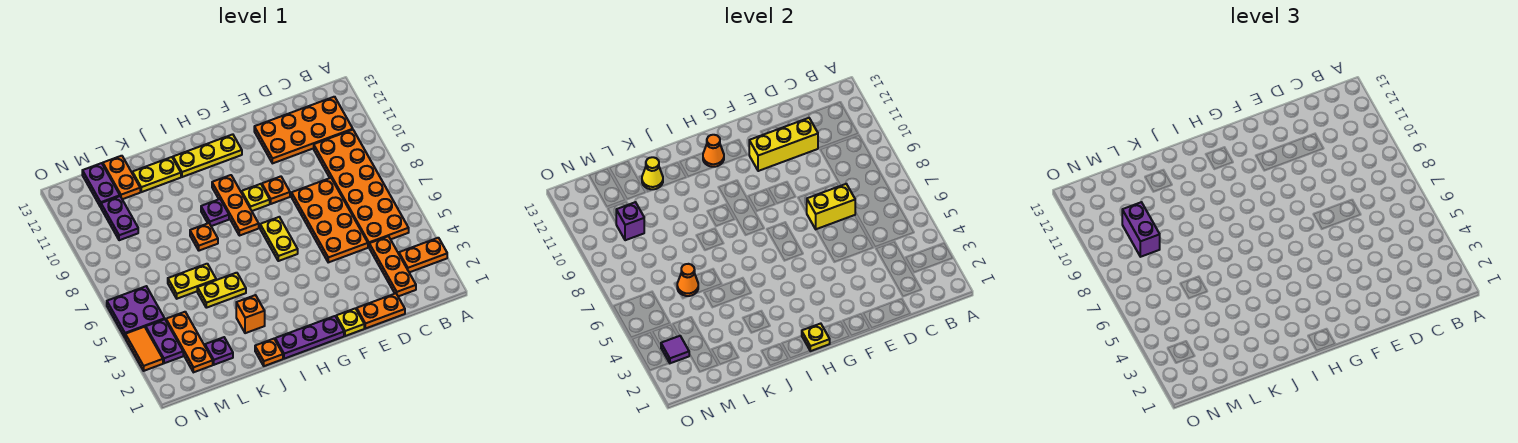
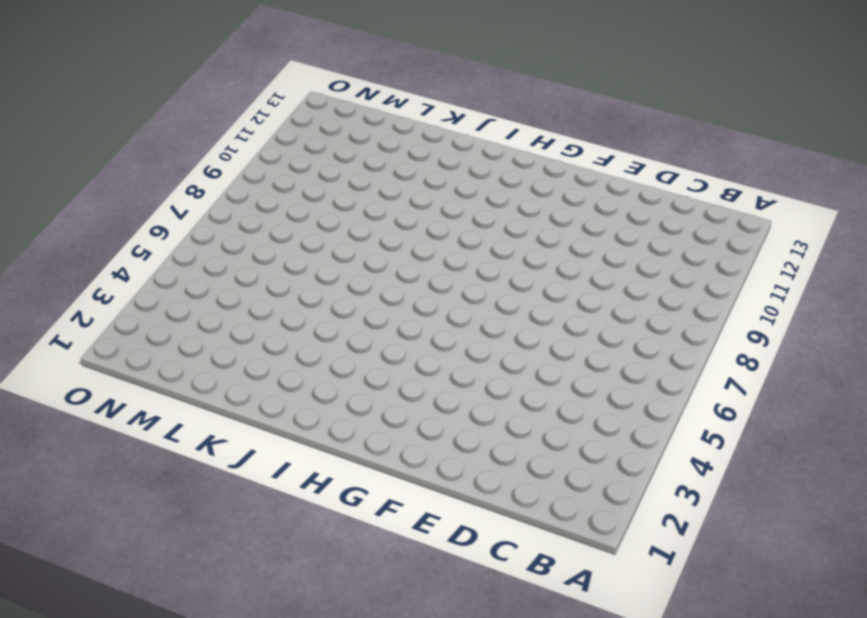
none -> orange 1x2 plate [399,238,447,272]
none -> orange 2x6 plate [314,130,409,247]
none -> orange 2x4 plate [254,97,353,163]
none -> orange 1x3 plate [369,236,416,296]

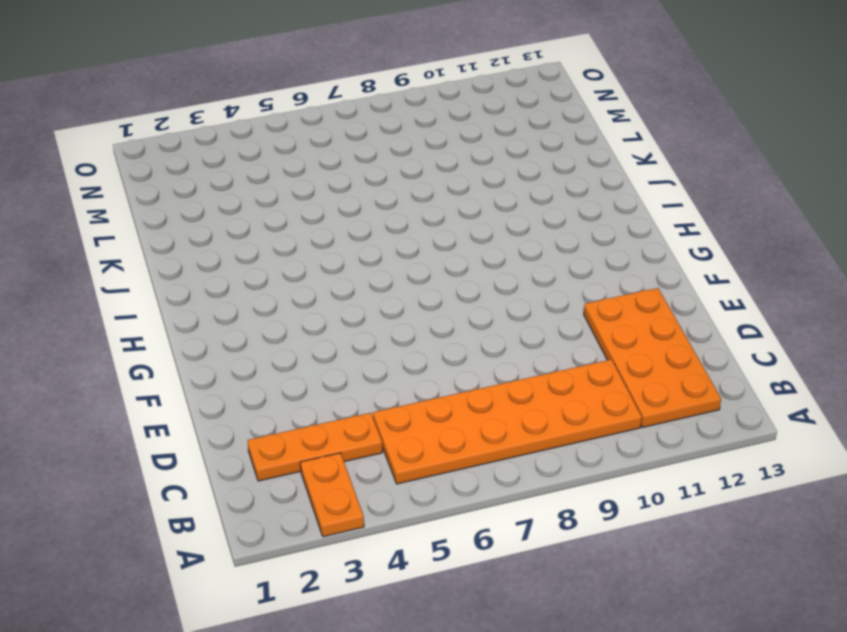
none -> orange 1x2 plate [357,293,405,329]
none -> orange 2x4 plate [291,178,368,262]
none -> yellow 1x1 plate [336,308,364,336]
none -> orange 1x1 plate [262,176,290,204]

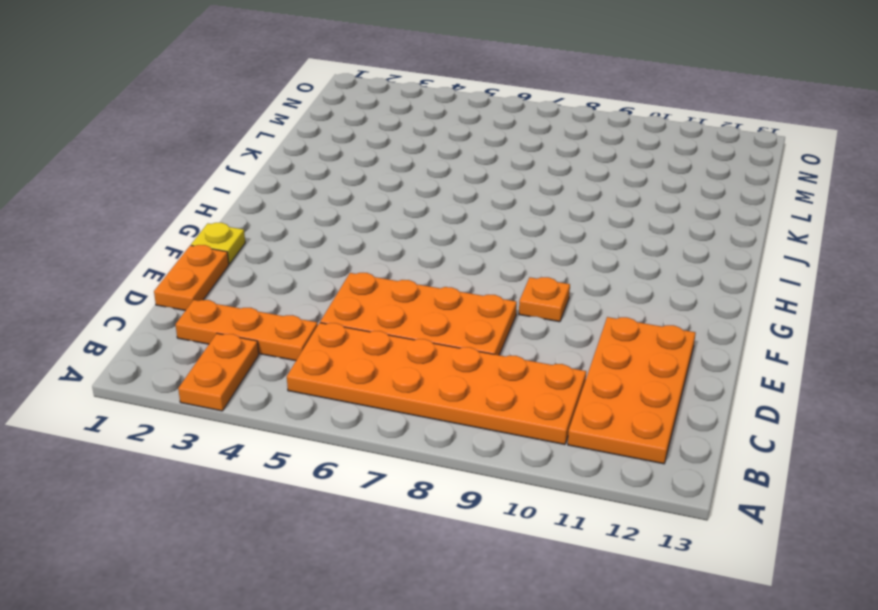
none -> purple 1x3 plate [275,316,344,359]
none -> yellow 1x2 plate [260,217,298,261]
none -> yellow 1x1 plate [242,184,270,211]
none -> yellow 1x3 plate [173,134,242,177]

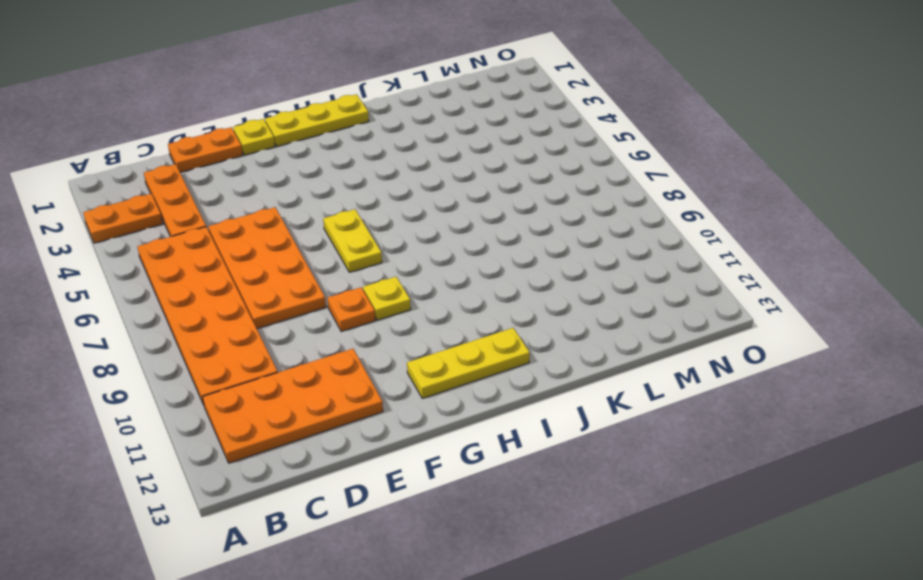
yellow 1x3 plate [265,94,369,146] -> purple 1x3 plate [275,316,344,359]
none -> orange 1x3 plate [212,175,259,236]
none -> purple 1x1 plate [201,199,229,226]
none -> orange 1x1 plate [255,339,283,366]
none -> orange 1x1 brick [236,295,265,333]

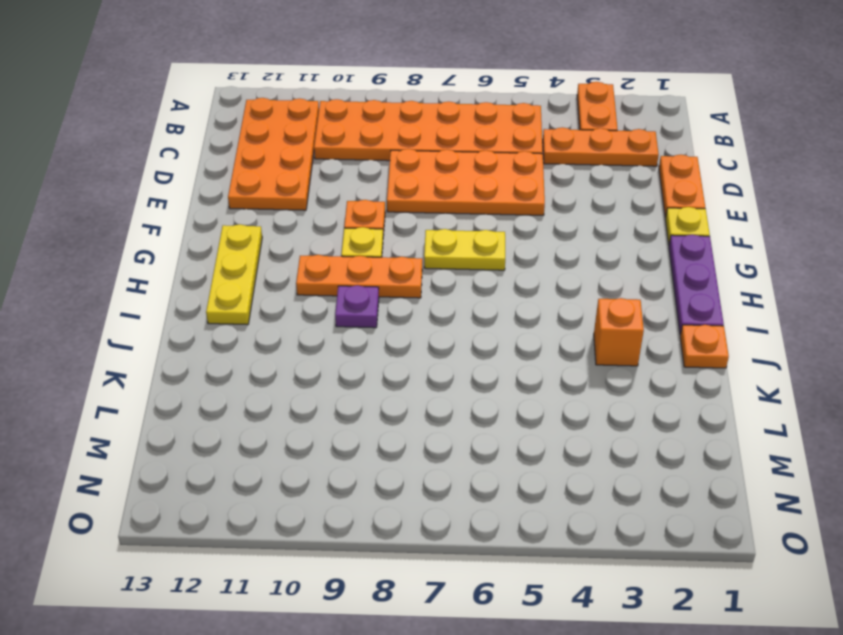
none -> yellow 1x2 plate [197,273,246,308]
none -> orange 1x1 plate [190,223,218,251]
none -> yellow 1x2 plate [132,157,181,192]
none -> yellow 1x2 plate [168,264,216,299]

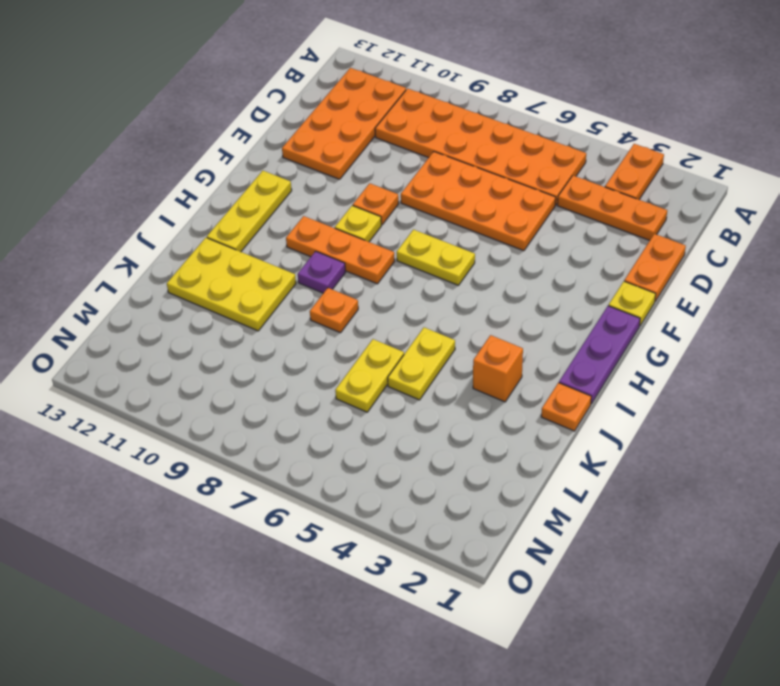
yellow 2x3 plate [167,238,296,331] -> yellow 1x2 plate [132,157,181,192]
none -> purple 1x1 plate [205,337,233,365]
none -> orange 1x2 plate [103,156,140,199]
none -> orange 1x3 plate [166,312,213,372]
none -> purple 1x2 plate [101,196,138,240]

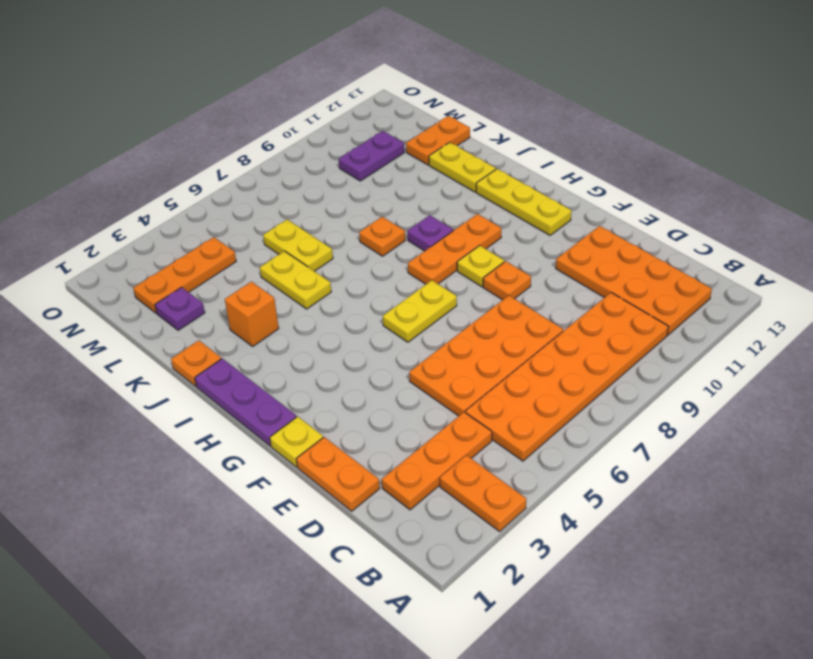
none -> purple 1x2 plate [82,163,120,207]
none -> purple 1x2 plate [146,319,183,363]
none -> purple 2x2 plate [107,286,165,337]
none -> orange 1x2 tile [125,327,163,371]

